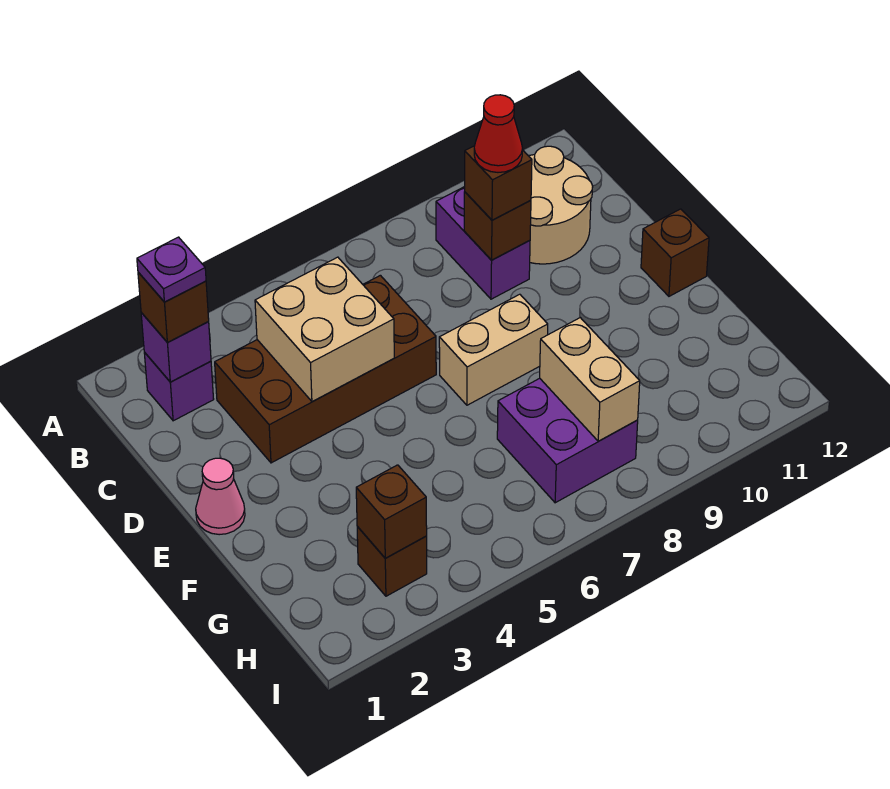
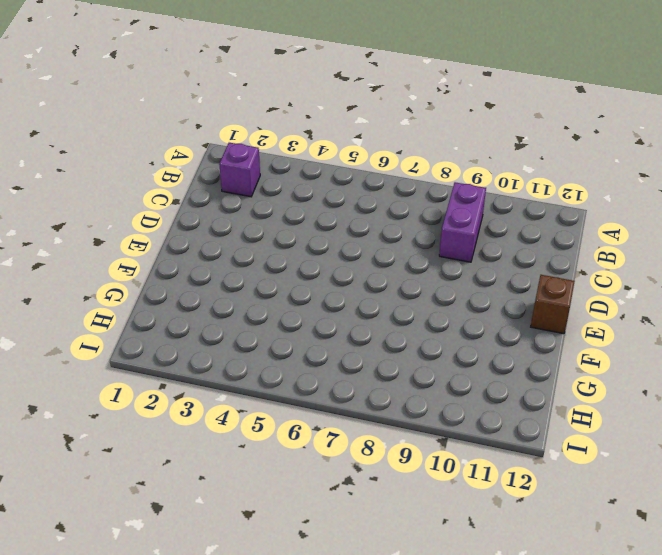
none -> tan 2x2 round brick [529,146,593,264]
none -> brown 2x4 brick [215,275,436,463]
none -> pink 1x1 cone [196,458,245,535]

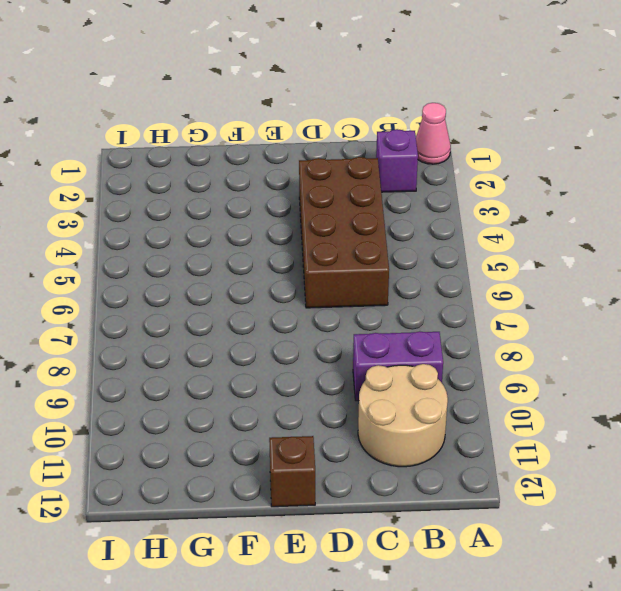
pink 1x1 cone [416,103,451,164] -> pink 1x1 cone moved to [196,458,245,535]
none -> tan 1x2 brick [439,294,548,405]
none -> purple 2x2 brick [497,378,638,503]
none -> brown 1x1 brick [357,527,427,596]

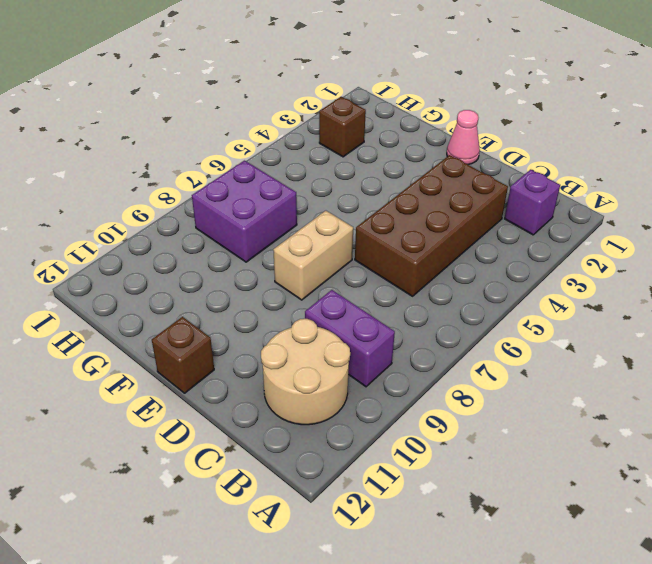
none -> purple 1x1 brick [141,313,211,382]
none -> tan 2x2 brick [255,257,394,402]
none -> brown 1x1 brick [464,192,531,260]

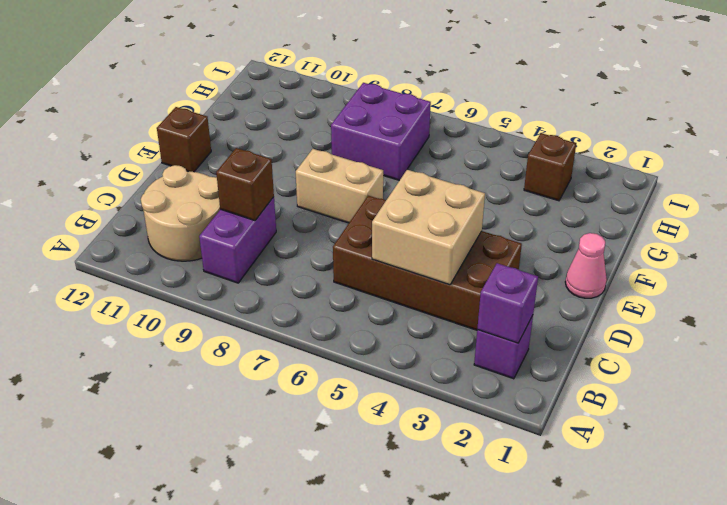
none -> tan 1x2 brick [540,318,640,441]
none -> brown 1x1 brick [356,465,427,558]
none -> brown 1x1 brick [138,272,209,342]

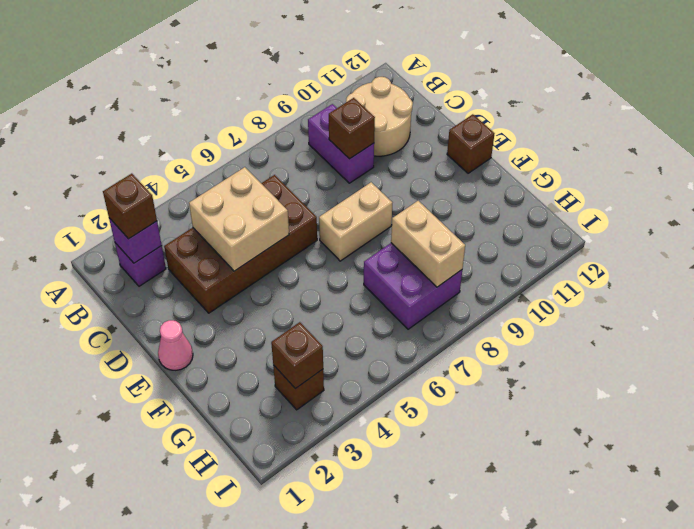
none -> brown 1x1 brick [465,146,532,220]
none -> purple 1x1 plate [137,237,206,302]
none -> red 1x1 cone [474,95,523,172]

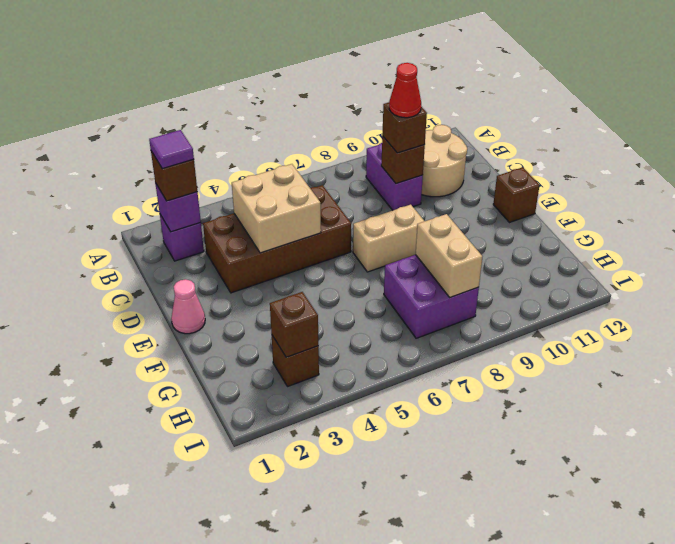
purple 1x1 tile [149,130,194,169] -> purple 1x1 plate [137,237,206,302]

